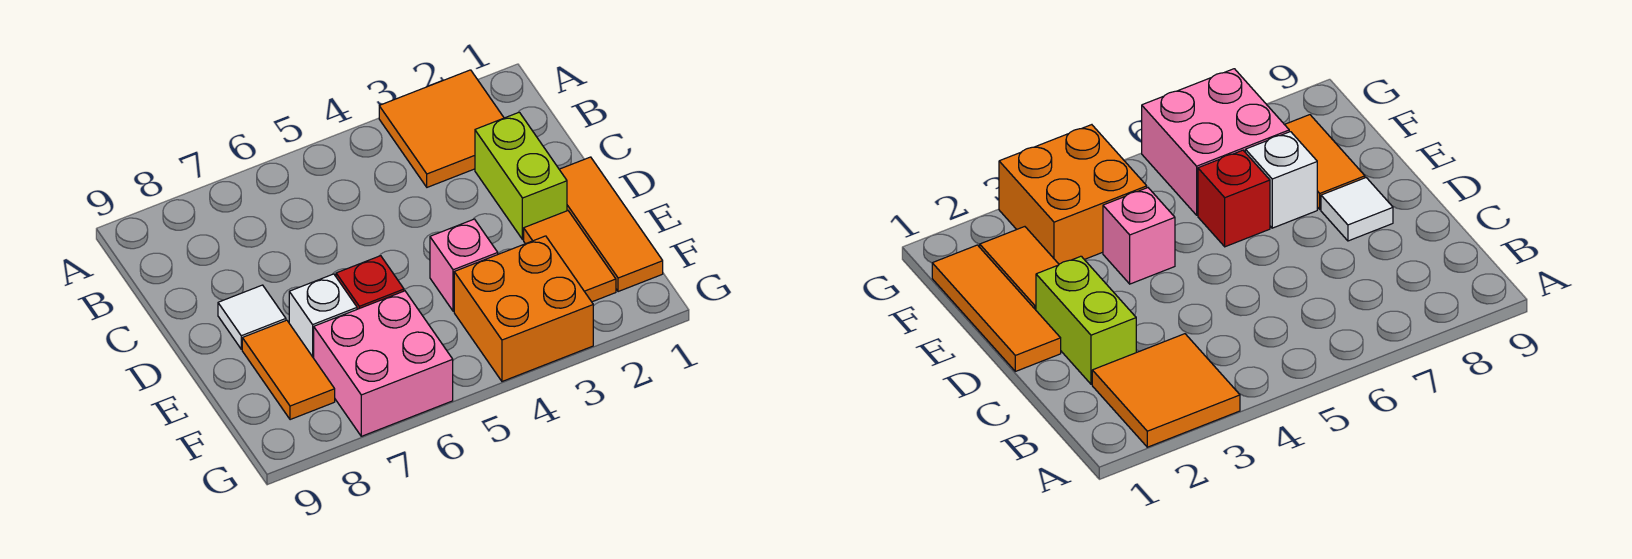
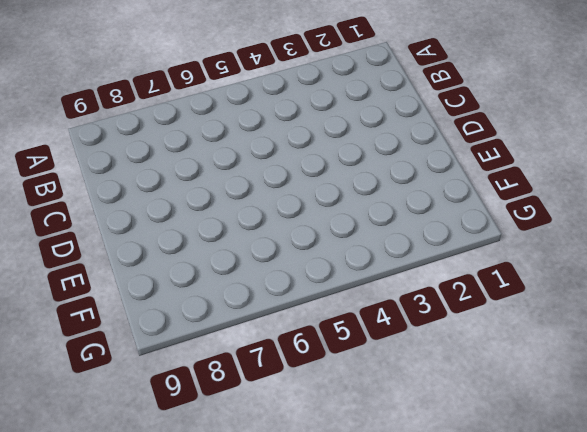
none -> orange 2x2 tile [379,70,504,187]
none -> lime 1x2 brick [475,112,567,240]

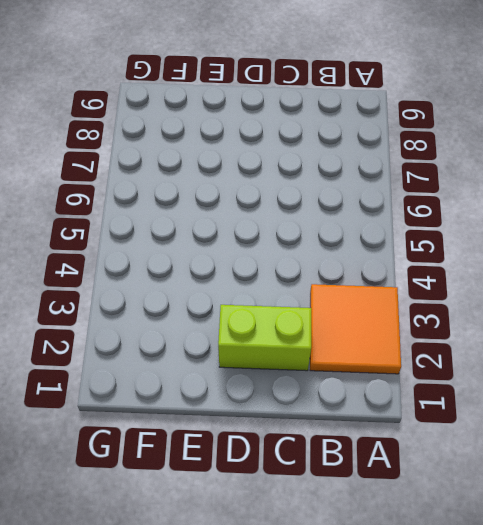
none -> orange 1x3 tile [559,157,663,292]
none -> white 1x1 tile [218,285,286,349]

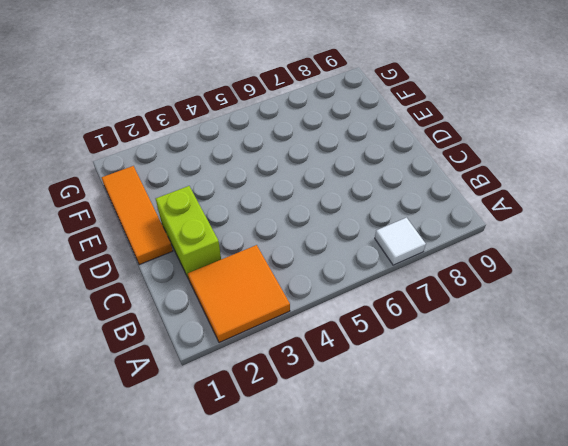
white 1x1 tile [375,218,426,265] -> white 1x1 tile moved to [218,285,286,349]
none -> orange 1x2 tile [524,211,616,302]
none -> pink 1x1 brick [430,219,498,311]

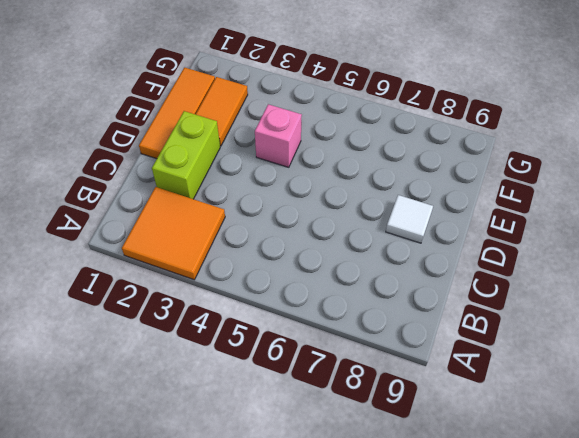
none -> red 1x1 brick [336,256,404,309]
none -> white 1x1 brick [289,274,357,358]

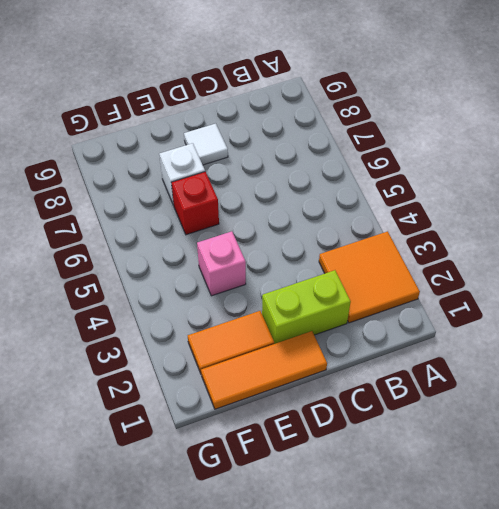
none -> orange 1x2 tile [242,320,335,420]
none -> orange 2x2 brick [454,236,593,381]

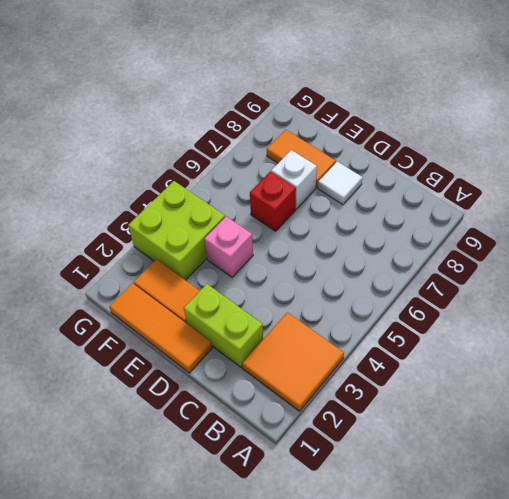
lime 2x2 brick [128,181,225,280] -> orange 2x2 brick [454,236,593,381]
none -> pink 2x2 brick [314,291,453,436]

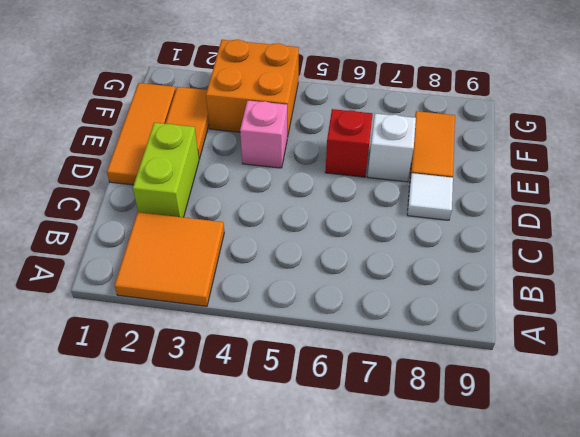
none -> pink 2x2 brick [314,291,453,436]

